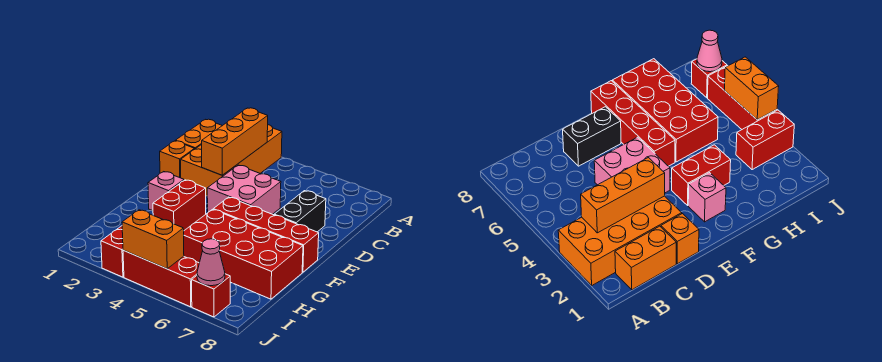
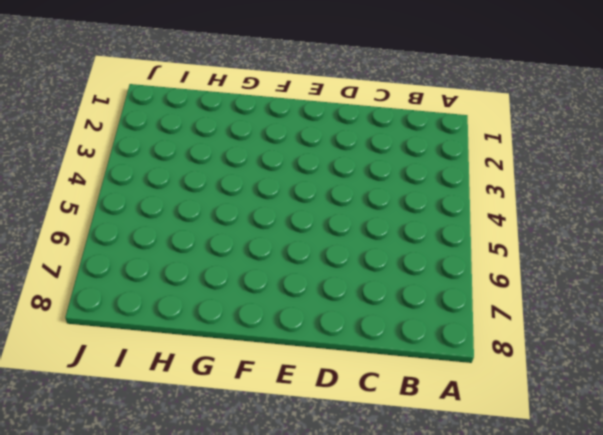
none -> orange 2x4 brick [181,125,282,196]
none -> orange 1x2 brick [175,119,222,149]
none -> orange 1x1 brick [160,141,195,178]

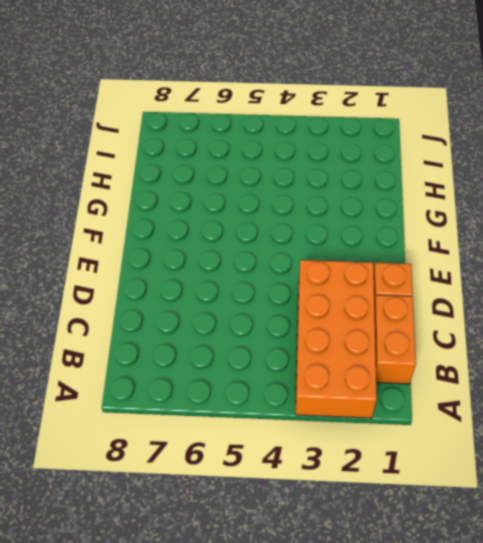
none -> pink 2x2 brick [207,165,281,214]
none -> black 1x2 brick [274,191,326,232]
none -> pink 1x1 brick [148,172,184,211]

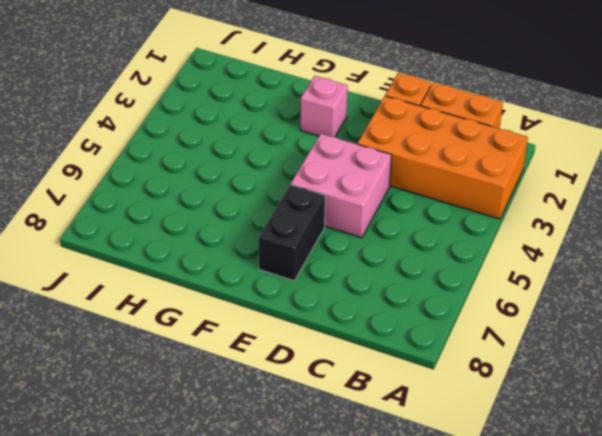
black 1x2 brick [259,184,325,281] -> black 1x2 brick turned to [274,191,326,232]
none -> red 1x2 brick [153,180,206,230]
none -> red 1x4 brick [213,197,319,272]
none -> red 2x4 brick [184,209,303,299]

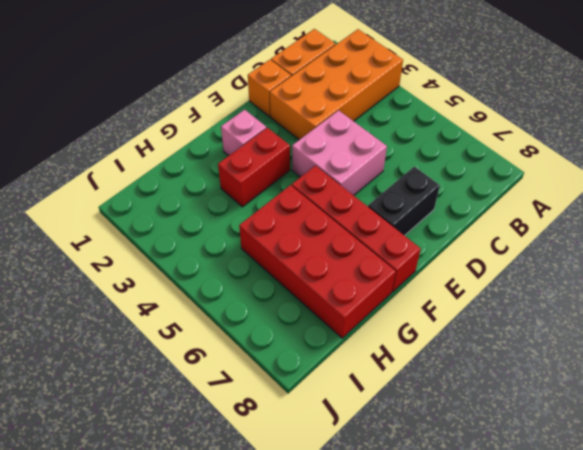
none -> red 1x2 brick [101,226,124,277]
none -> red 1x3 brick [123,250,199,307]
none -> red 1x1 brick [192,274,231,317]

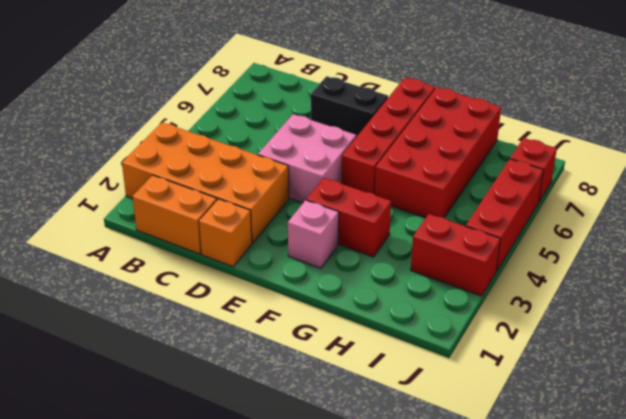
none -> orange 1x3 brick [202,108,268,175]
none -> orange 1x2 brick [122,210,184,269]
none -> pink 1x1 cone [197,239,225,286]

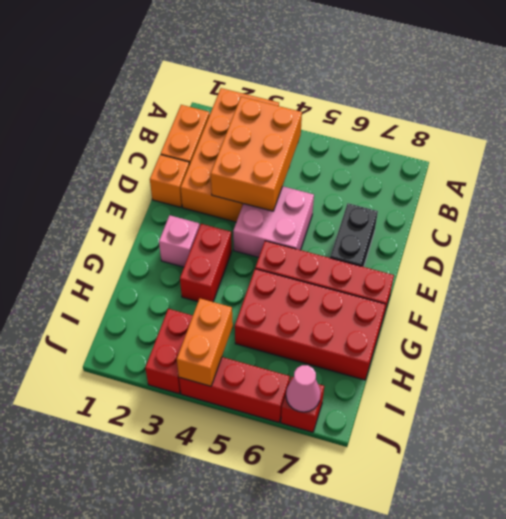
orange 2x3 brick [211,97,302,211] -> orange 1x3 brick [202,108,268,175]
orange 1x2 brick [177,299,233,386] -> orange 1x2 brick turned to [122,210,184,269]

